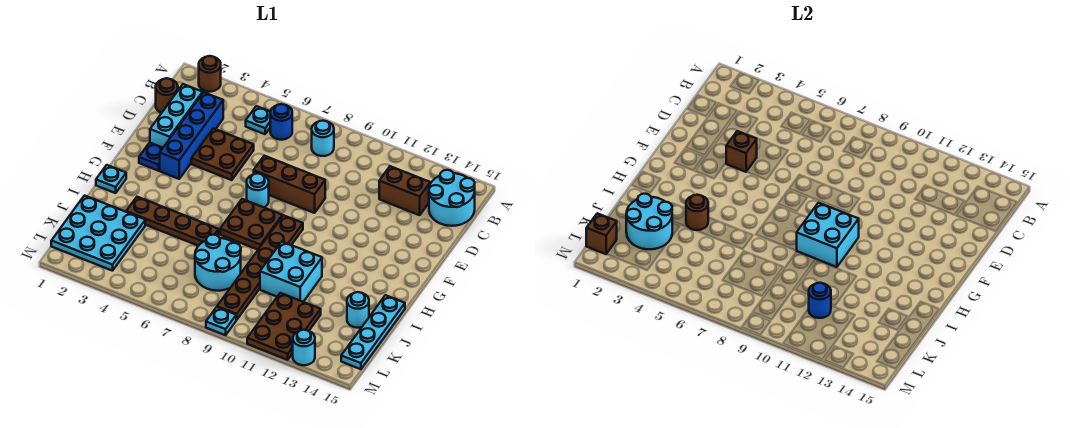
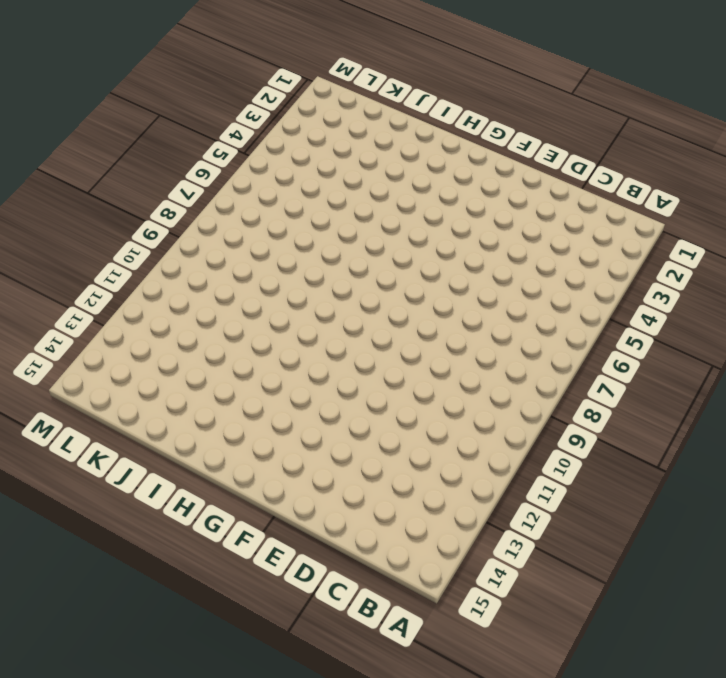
none -> brown 1x1 round brick [199,56,221,92]
none -> cyan 1x1 plate [246,106,270,134]
none -> blue 1x1 round brick [270,104,292,140]
none -> cyan 1x1 round brick [312,121,334,156]

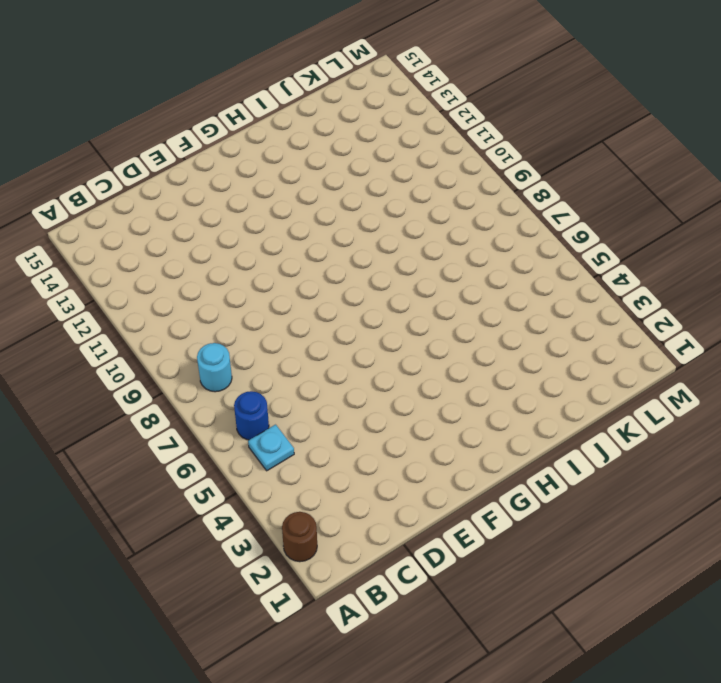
none -> cyan 2x2 round brick [429,170,475,226]
none -> brown 1x1 round brick [156,78,178,113]
none -> cyan 1x3 brick [150,84,203,148]
none -> blue 1x4 brick [160,92,223,179]

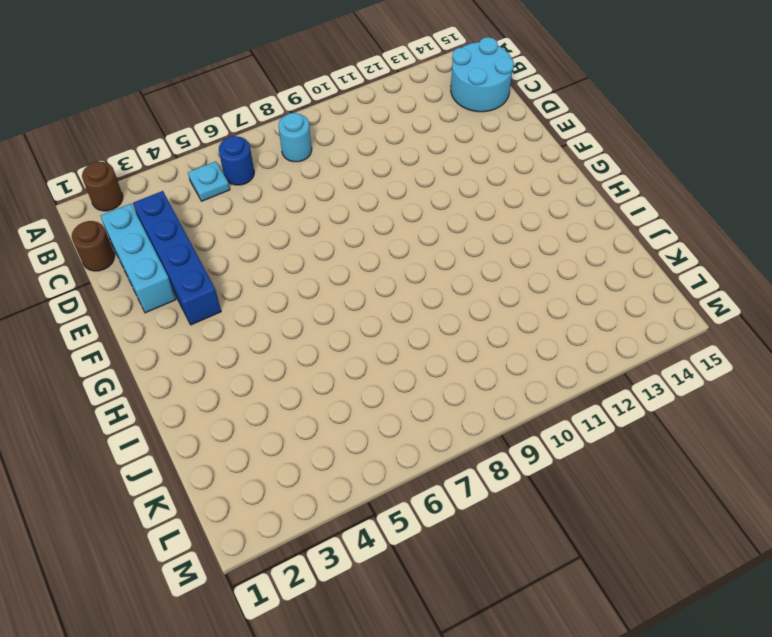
none -> brown 1x2 brick [379,166,430,215]
none -> brown 2x2 plate [191,128,254,180]
none -> brown 1x3 brick [254,156,325,213]
none -> blue 1x1 plate [139,143,163,171]

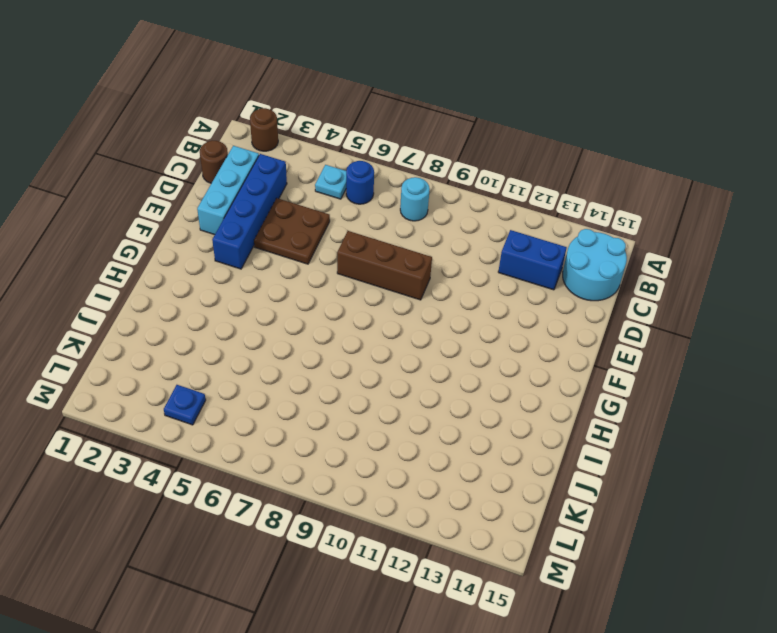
blue 1x2 brick [498,230,567,290] -> brown 1x2 brick [379,166,430,215]
blue 1x1 plate [164,385,206,425] -> blue 1x1 plate moved to [139,143,163,171]
none -> cyan 1x1 round brick [247,173,269,207]
none -> brown 2x2 plate [220,199,282,250]
none -> brown 1x6 plate [217,215,303,320]
none -> cyan 1x1 plate [96,165,126,193]

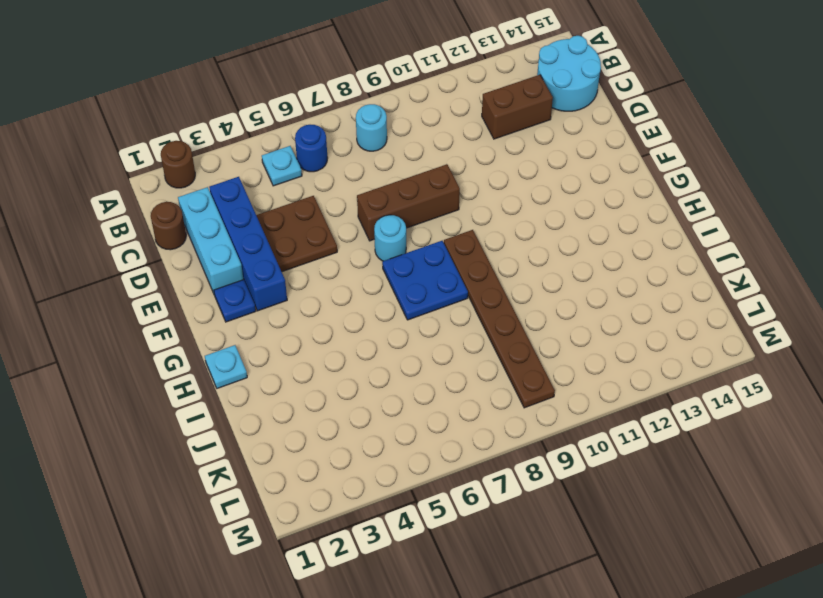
blue 2x2 plate [382,241,468,320] -> brown 2x2 plate [220,199,282,250]
none -> brown 1x4 plate [126,197,219,246]
none -> cyan 2x2 brick [260,242,322,302]
none -> cyan 1x4 plate [341,295,405,369]
none -> cyan 3x3 plate [51,196,145,271]

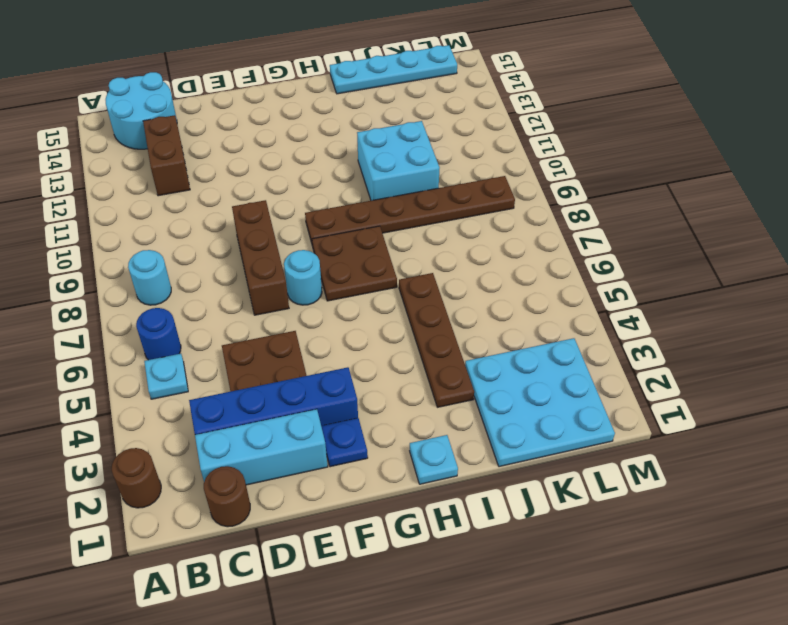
none -> cyan 2x2 round brick [195,235,241,291]
none -> cyan 1x1 round brick [347,292,369,328]
none -> brown 2x3 plate [247,293,321,360]
none -> cyan 1x1 plate [206,307,236,335]

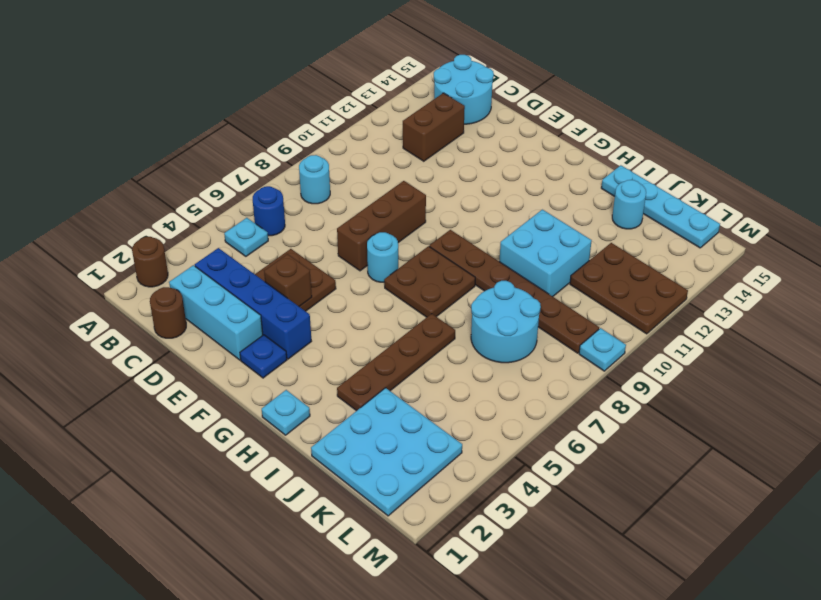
none -> cyan 1x1 round brick [293,330,315,365]
none -> cyan 2x2 brick [797,203,859,267]
none -> brown 1x1 round brick [686,195,708,230]
none -> cyan 2x2 round brick [626,194,672,249]

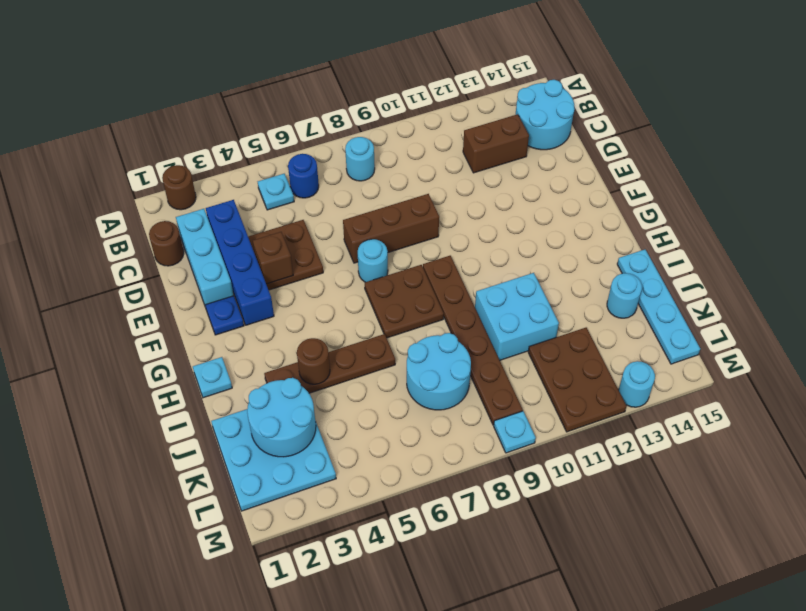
none -> cyan 2x2 brick [797,203,859,267]
none -> blue 1x1 round brick [809,283,831,318]
none -> brown 1x1 brick [586,213,617,254]

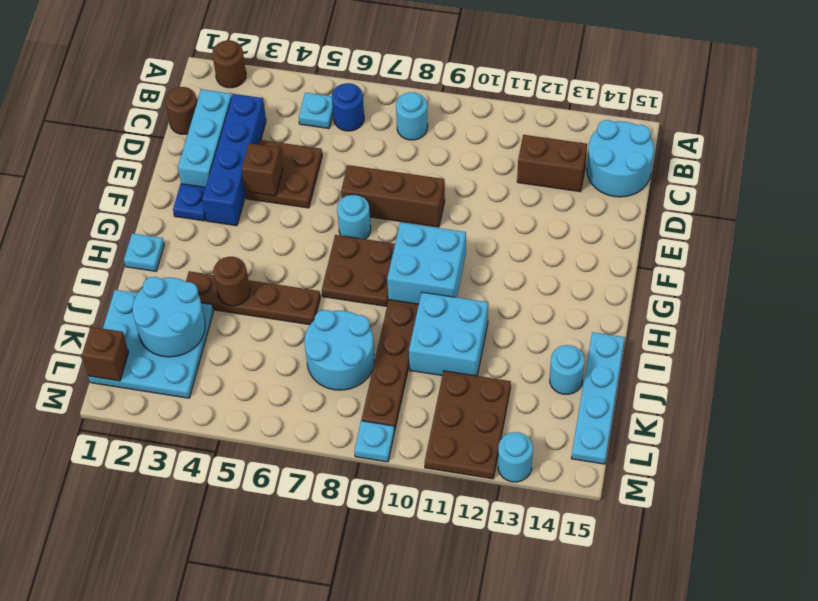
none -> blue 1x1 round brick [809,283,831,318]

